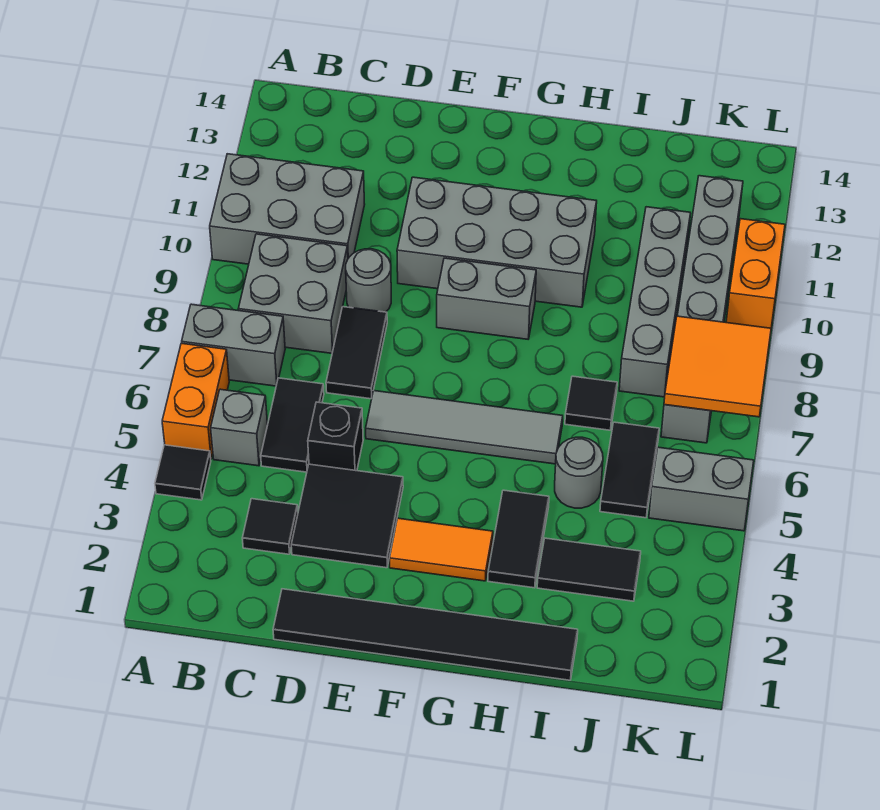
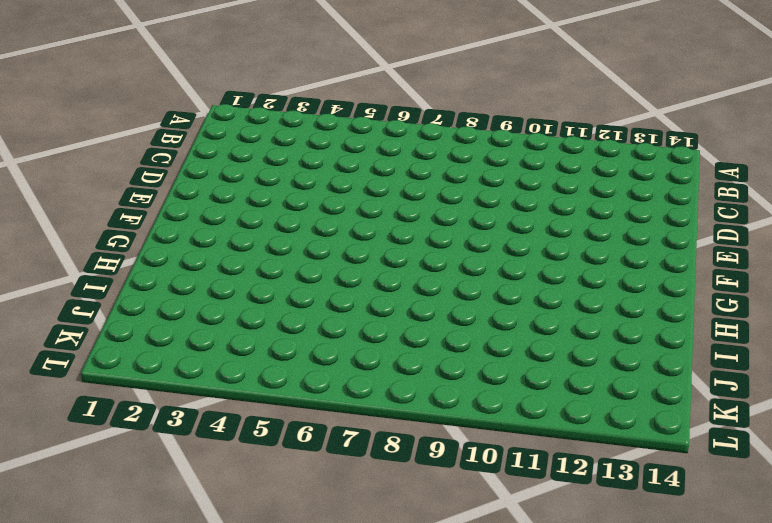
none -> black 1x1 tile [155,445,211,500]
none -> orange 1x2 brick [162,343,229,458]
none -> grey 1x2 brick [182,304,285,386]

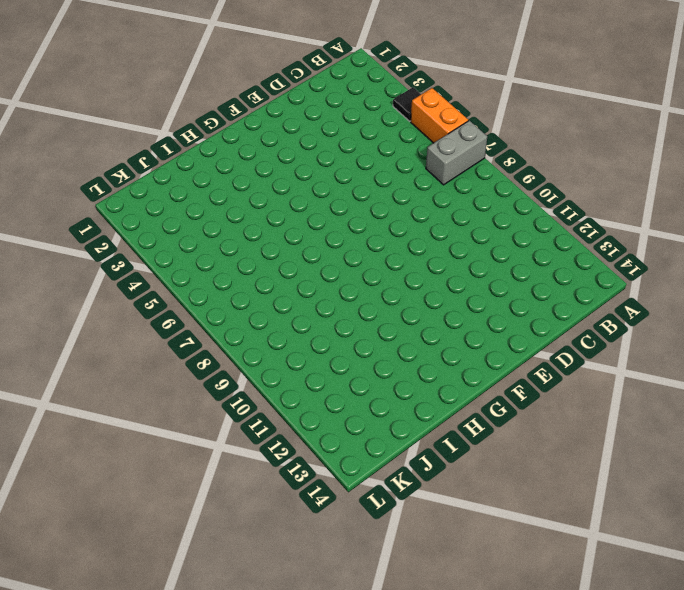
none -> grey 2x3 brick [210,154,365,264]
none -> grey 1x1 brick [211,389,268,466]
none -> grey 2x2 brick [238,234,348,353]

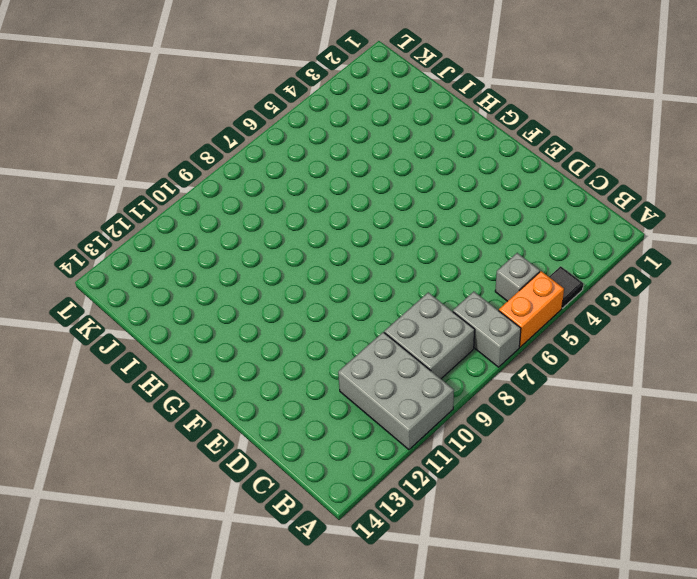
none -> black 1x1 tile [242,499,298,554]
none -> black 1x2 tile [261,378,324,472]
none -> black 1x6 tile [273,589,578,680]

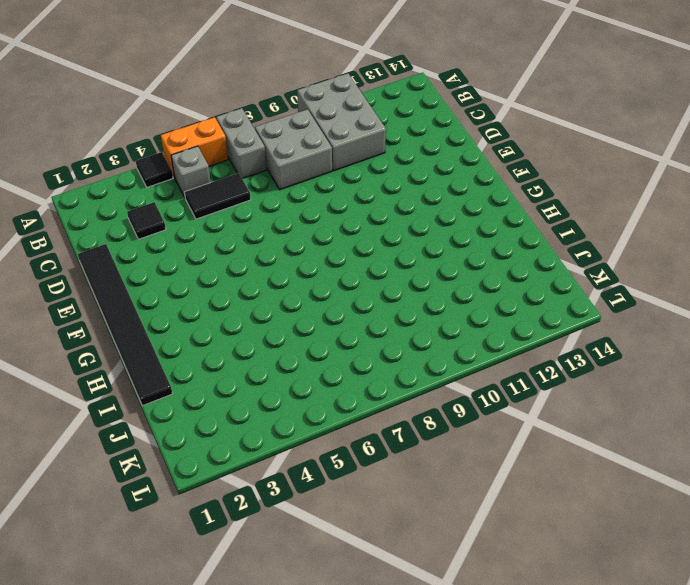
none -> black 2x2 tile [291,464,403,568]
none -> black 1x1 brick [308,402,363,471]
none -> black 1x2 tile [326,307,387,399]

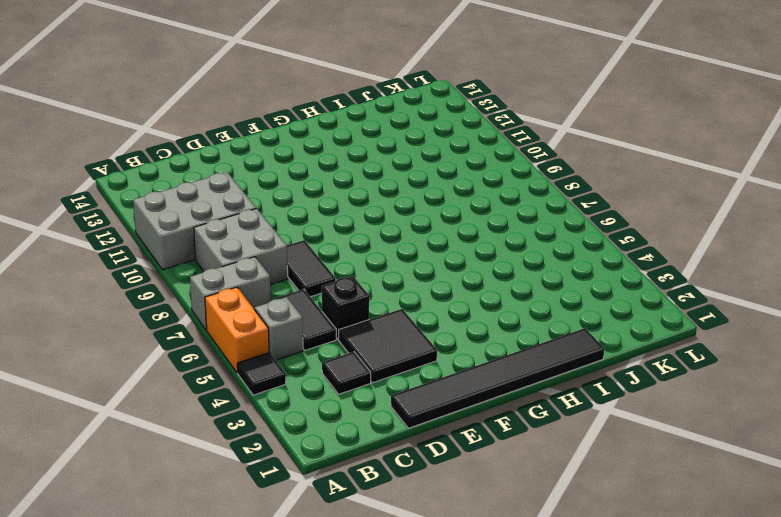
none -> grey 1x1 round brick [346,249,391,312]
none -> grey 1x4 tile [366,391,563,464]
none -> grey 2x4 brick [397,177,597,307]

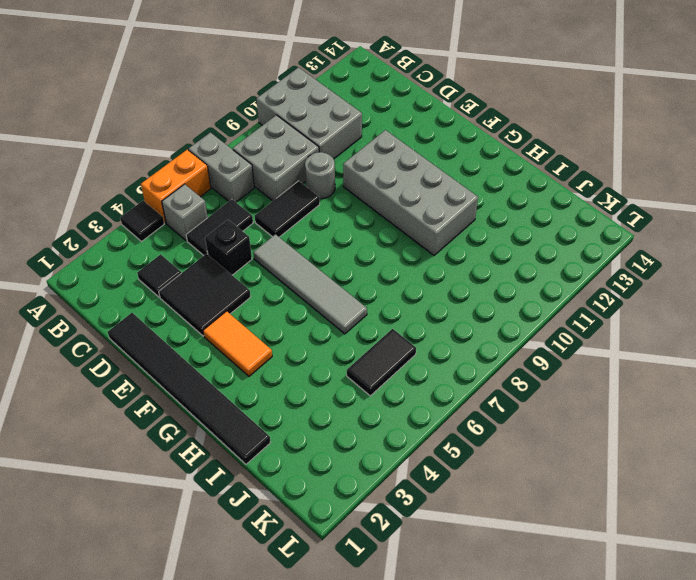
none -> grey 1x2 brick [437,258,536,339]
none -> black 1x2 tile [488,490,549,588]
none -> black 1x2 tile [537,538,641,601]

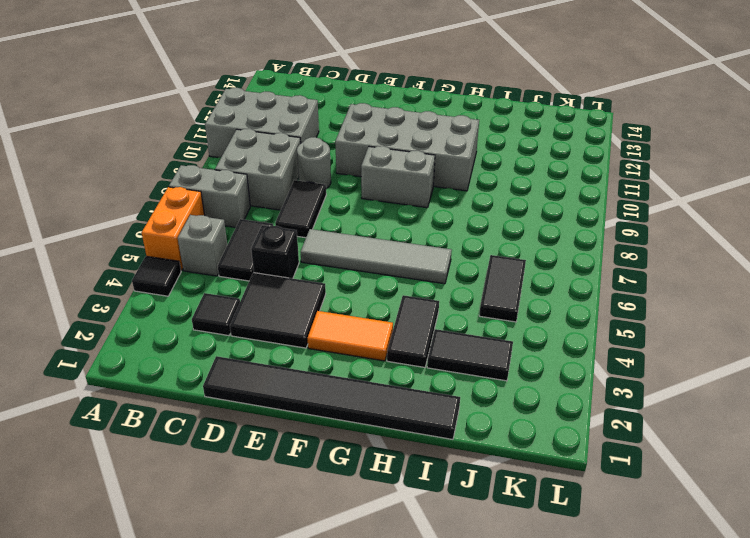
none -> grey 1x1 round brick [555,437,603,508]
none -> black 1x1 tile [565,376,617,430]
none -> grey 1x4 brick [619,207,691,397]

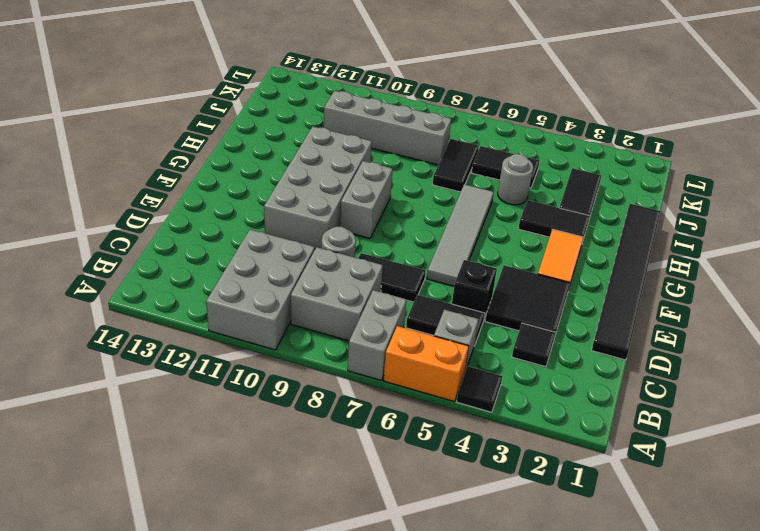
black 1x2 tile [433,139,479,192] -> black 1x1 tile [565,376,617,430]
none -> grey 1x2 brick [649,447,754,531]
none -> grey 1x6 brick [661,176,743,443]
none -> orange 1x2 brick [726,219,785,328]

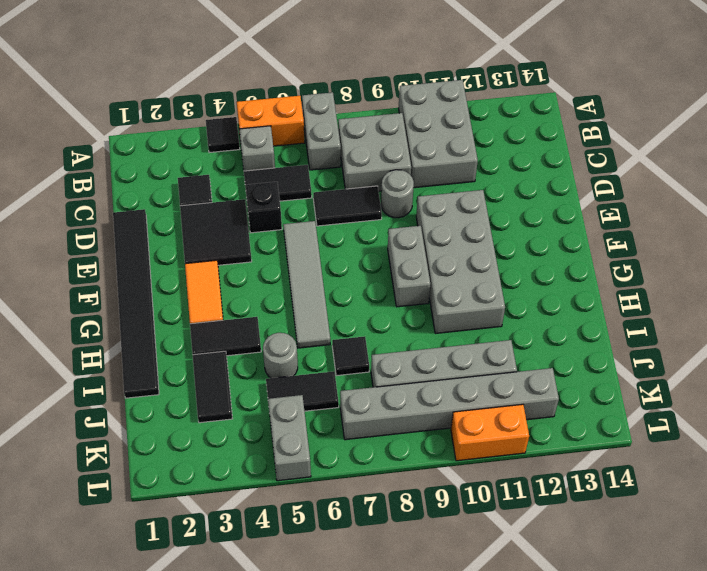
none -> orange 2x2 tile [664,316,771,417]

